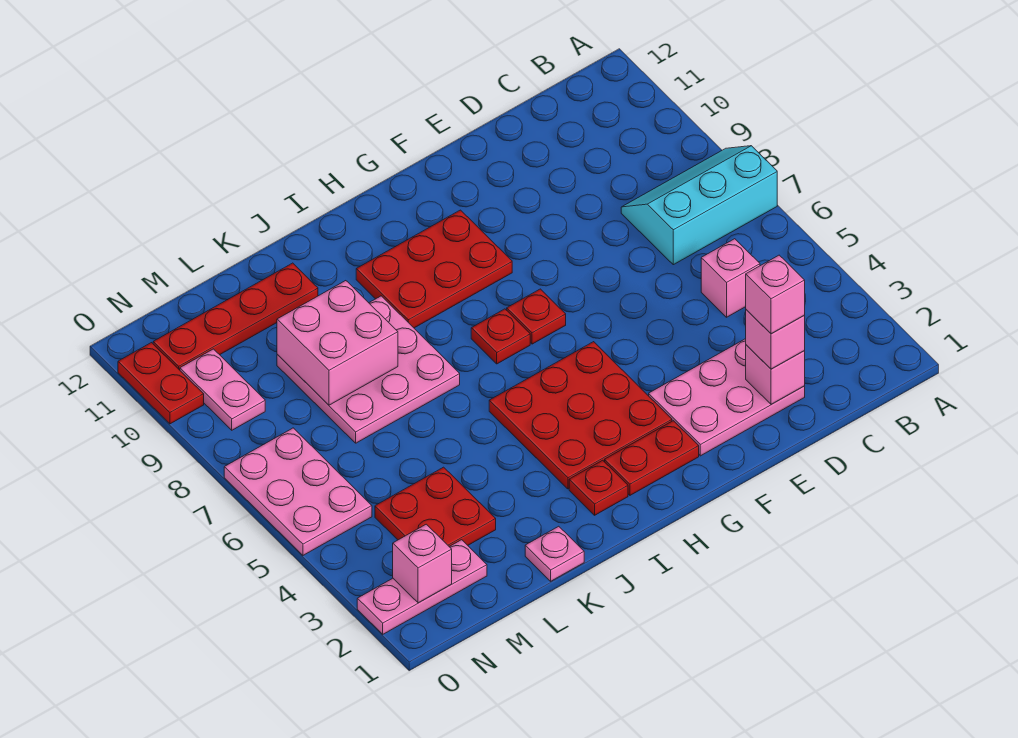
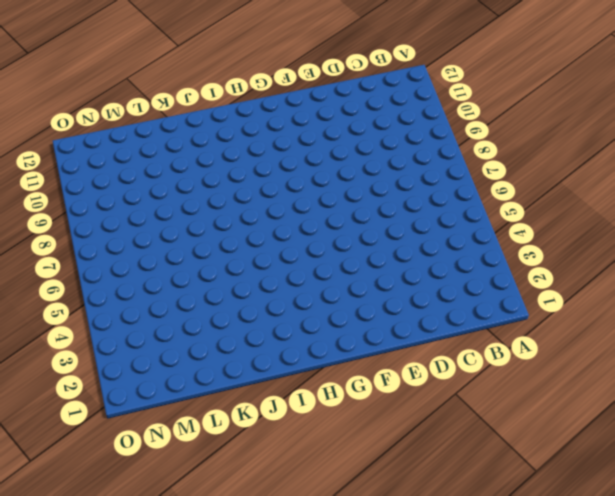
none -> cyan 2x3 slope [621,146,777,265]
none -> pink 1x1 brick [701,239,760,317]
none -> pink 2x3 plate [649,339,805,456]

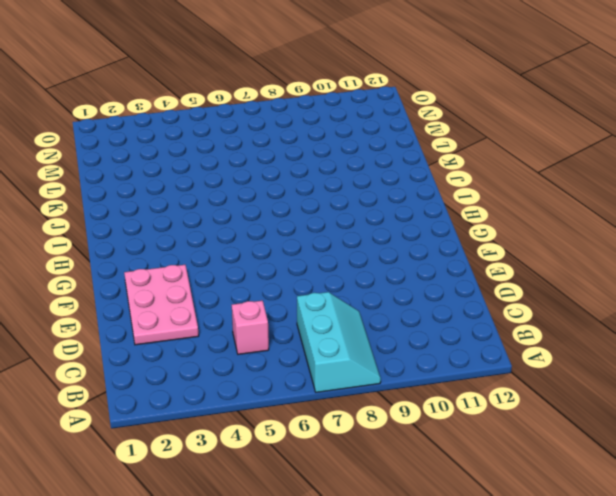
none -> red 1x2 plate [605,421,699,495]
none -> red 3x3 plate [489,342,672,489]
none -> red 1x1 plate [507,289,566,344]

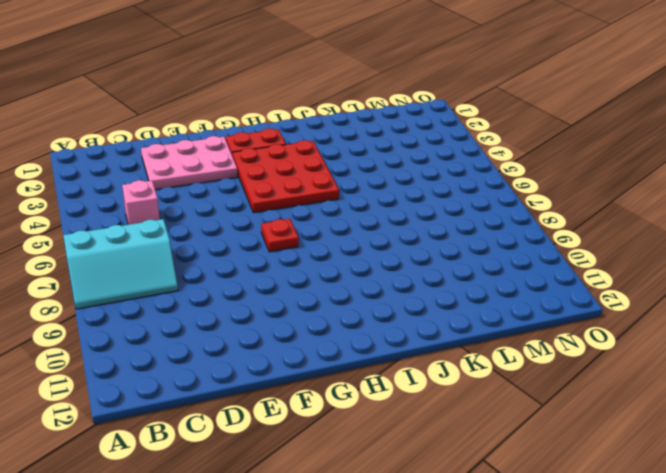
none -> red 2x3 plate [356,210,512,328]
none -> red 1x1 plate [471,309,530,364]
none -> red 1x1 plate [569,460,628,515]

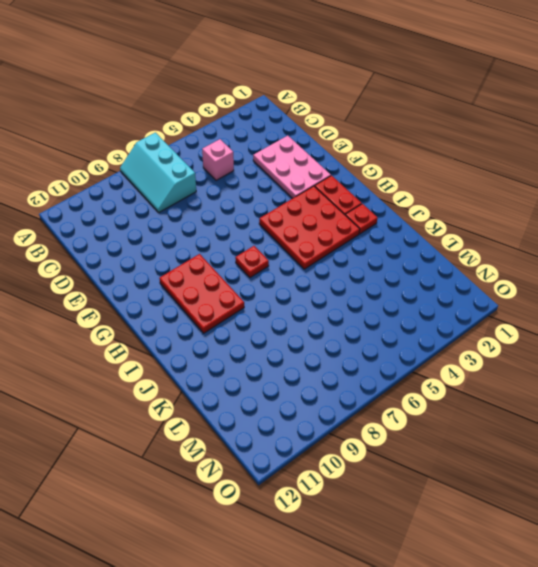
none -> red 1x1 plate [507,289,566,344]
none -> pink 3x3 plate [277,296,460,443]
none -> pink 1x1 plate [525,526,584,581]

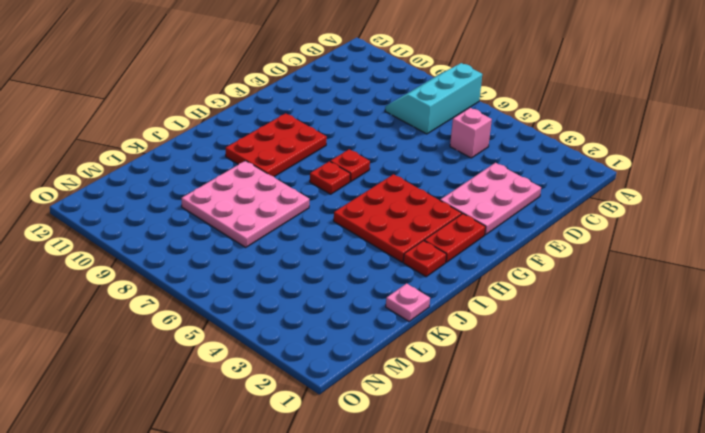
none -> red 1x4 plate [153,263,318,370]
none -> red 2x2 plate [375,467,496,546]
none -> pink 1x3 plate [357,540,487,634]

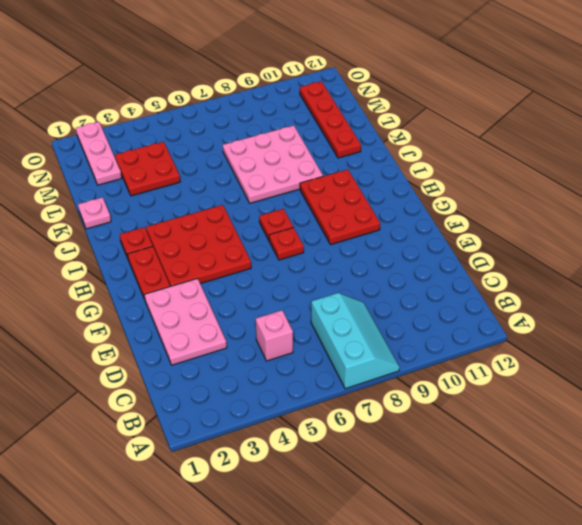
none -> pink 2x3 plate [224,428,372,555]
none -> pink 1x2 plate [180,349,265,430]
none -> red 1x2 plate [118,343,204,424]

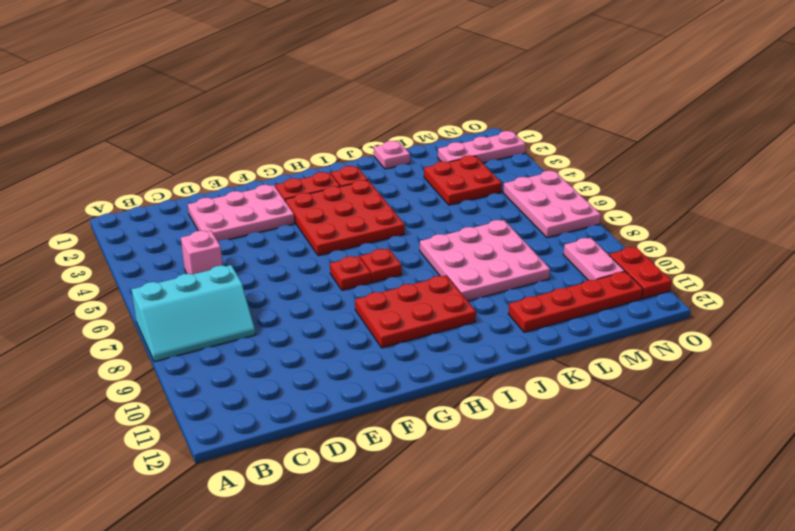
none -> pink 1x1 brick [746,345,805,404]
none -> pink 2x2 brick [277,281,398,405]
none -> pink 1x1 brick [393,524,452,603]

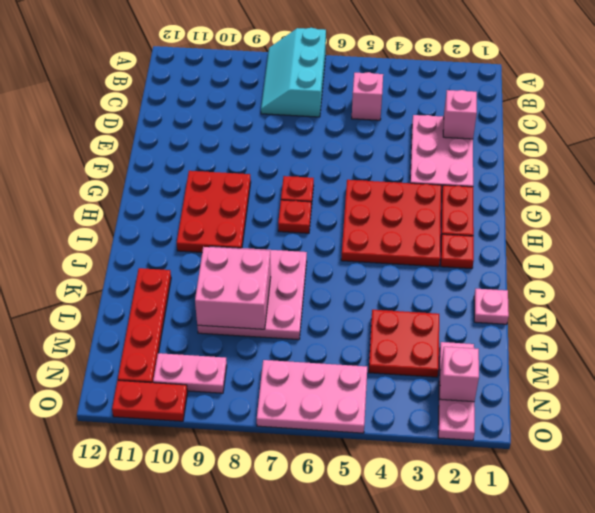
none -> pink 1x1 brick [746,310,805,369]
none -> pink 1x1 brick [746,255,805,334]

